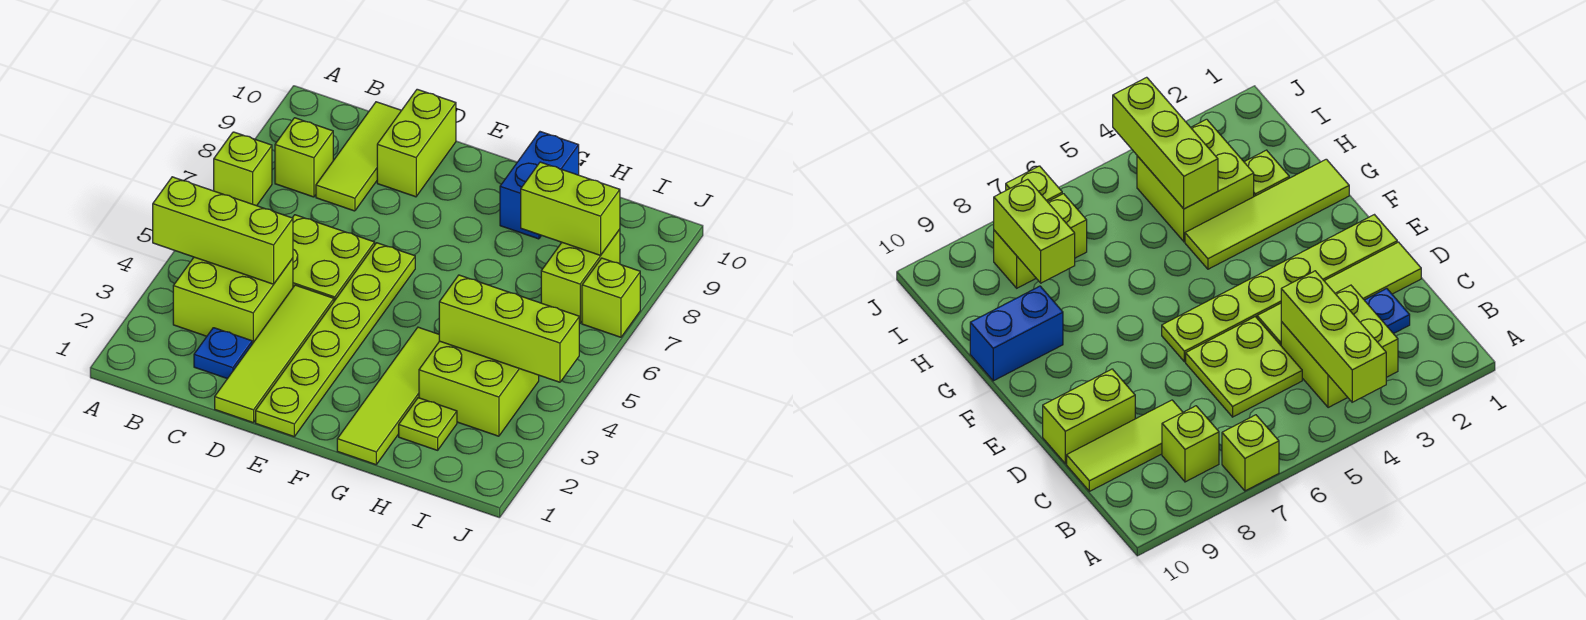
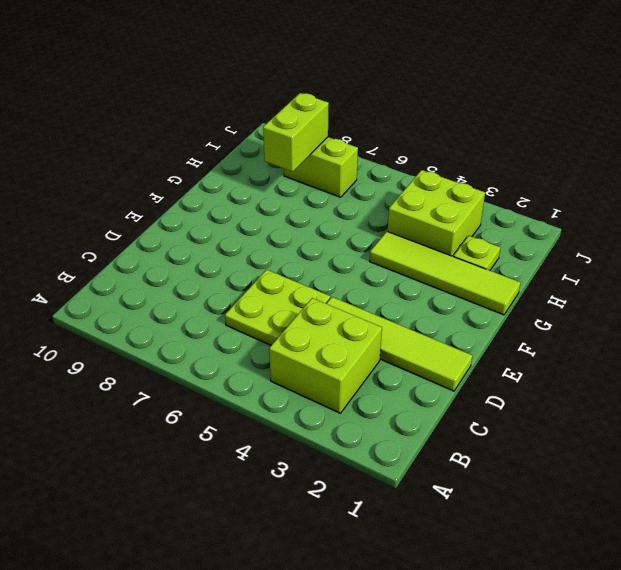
none -> lime 1x1 brick [214,132,272,206]
none -> lime 1x1 brick [275,118,333,197]
none -> blue 1x1 plate [194,328,252,379]

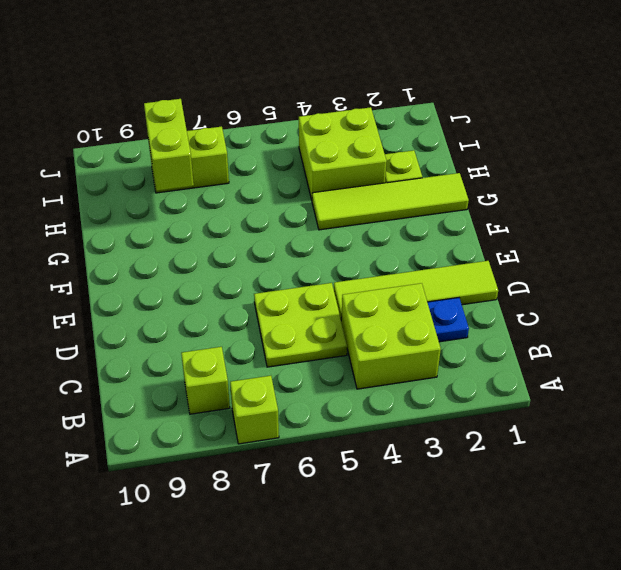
none -> lime 1x3 tile [316,102,401,211]
none -> lime 1x2 brick [377,89,456,197]
none -> lime 1x6 plate [256,243,415,436]

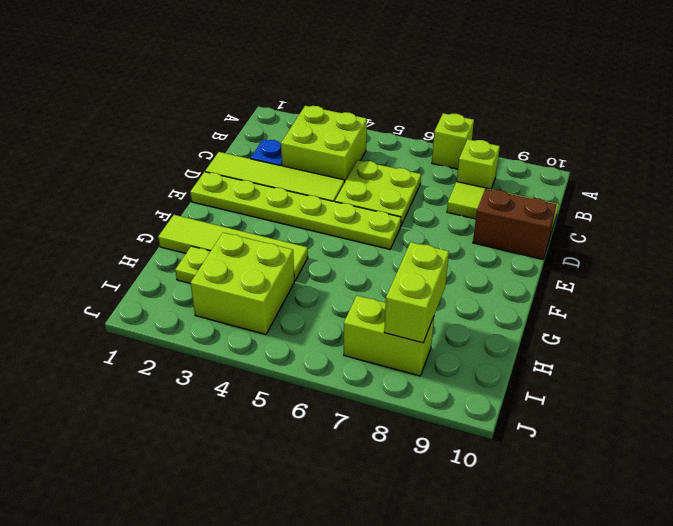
brown 1x2 brick [473,189,557,259] -> lime 1x2 brick [377,89,456,197]
none -> blue 1x2 brick [500,132,579,239]
none -> lime 1x1 brick [582,258,640,337]
none -> lime 1x3 brick [153,177,293,284]

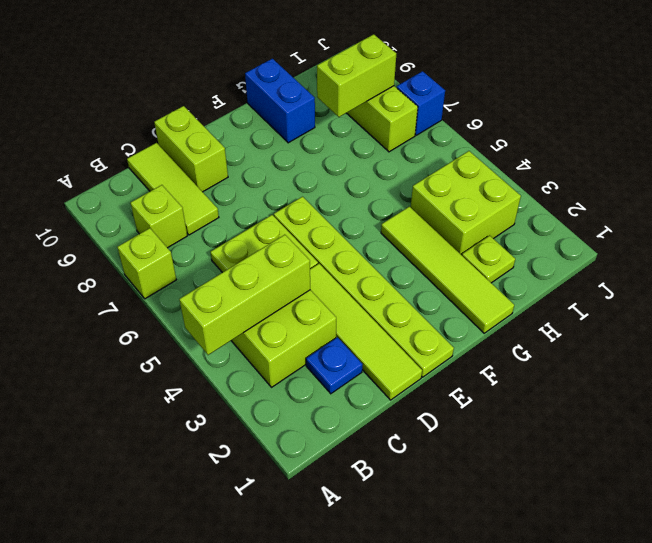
blue 1x1 brick [396,71,445,135] -> lime 1x1 brick [582,258,640,337]
none -> lime 1x3 brick [439,275,579,382]

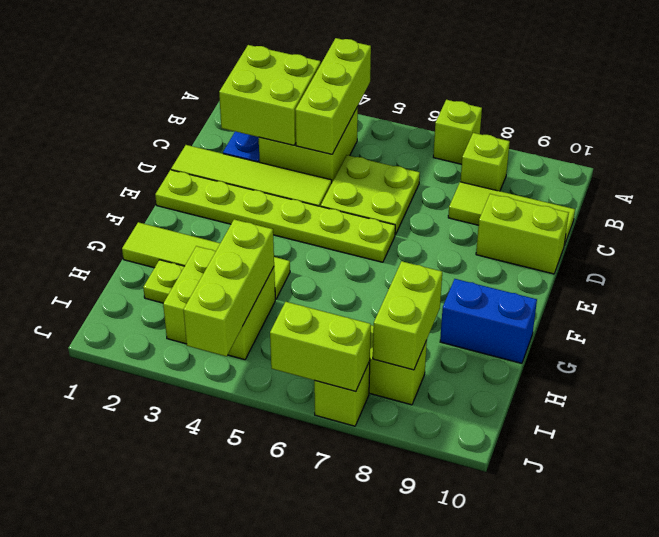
lime 2x2 brick [219,45,321,145] -> none
lime 1x2 brick [270,302,371,392] -> none

